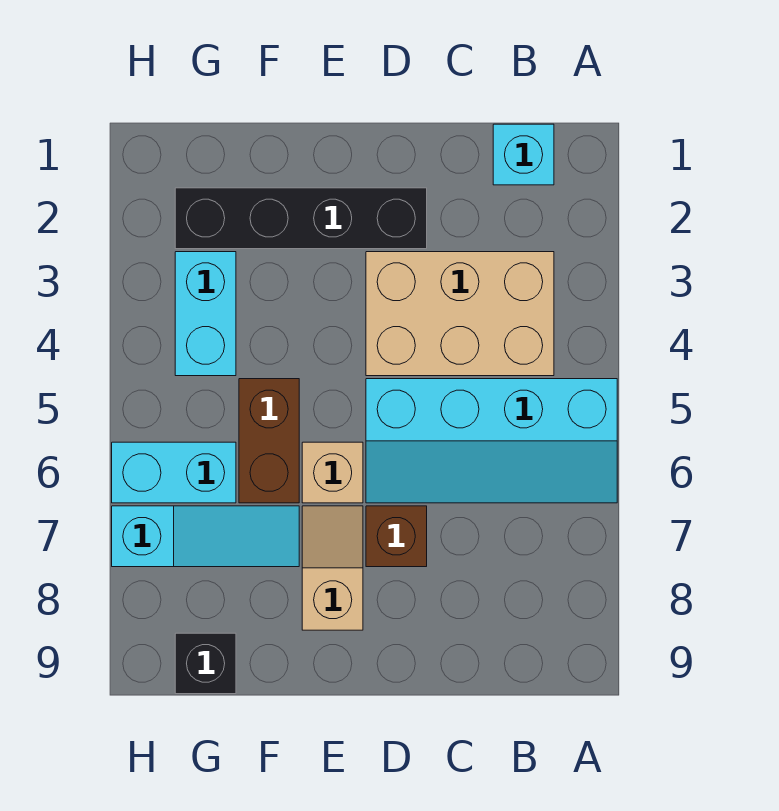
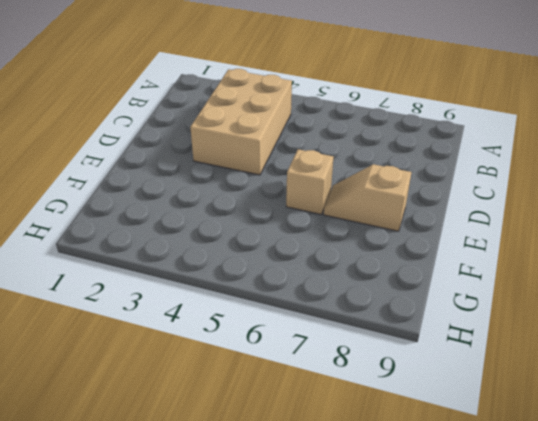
none -> cyan 2x4 slope [366,379,617,503]
none -> cyan 1x1 brick [493,124,554,185]
none -> black 1x4 brick [175,188,427,249]

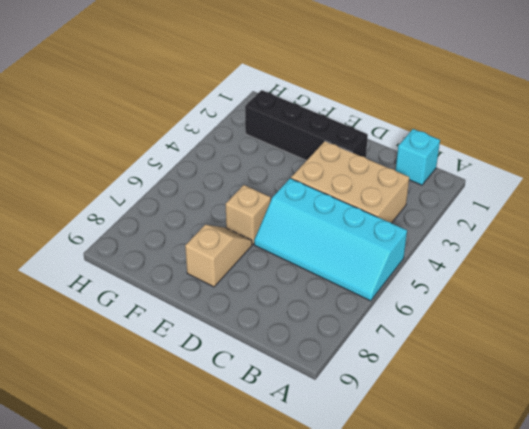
none -> brown 1x1 brick [366,506,427,567]
none -> brown 1x2 brick [239,379,299,503]
none -> cyan 1x3 slope [112,506,299,567]

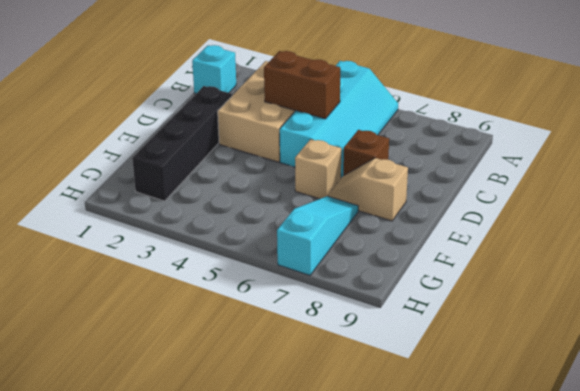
brown 1x2 brick [264,51,340,119] -> brown 1x2 brick moved to [239,379,299,503]
none -> cyan 1x2 brick [175,252,236,376]
none -> cyan 1x2 brick [112,442,236,503]
none -> black 1x1 brick [175,633,236,694]

